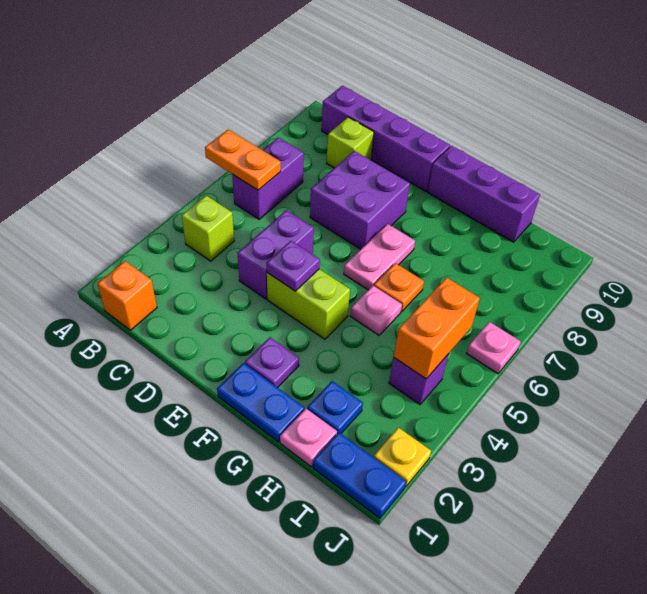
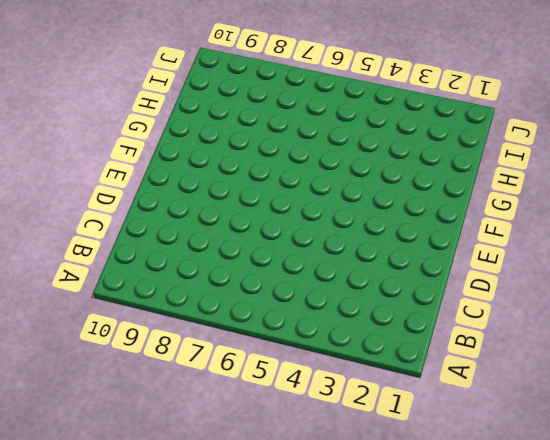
none -> orange 1x1 brick [97,261,157,330]
none -> lime 1x1 brick [182,196,234,261]
none -> purple 1x2 brick [232,138,304,219]

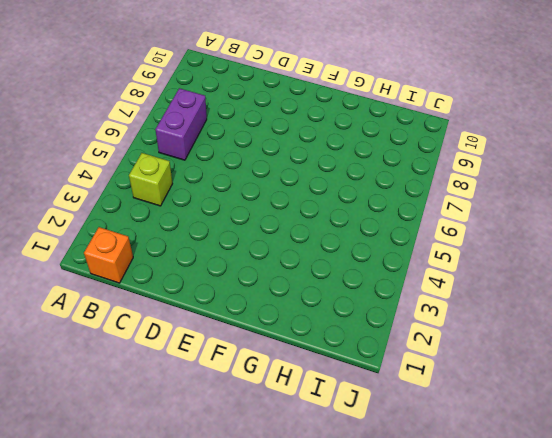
none -> purple 1x4 brick [322,86,450,191]
none -> lime 1x1 brick [327,117,374,168]
none -> purple 1x2 brick [238,210,314,299]

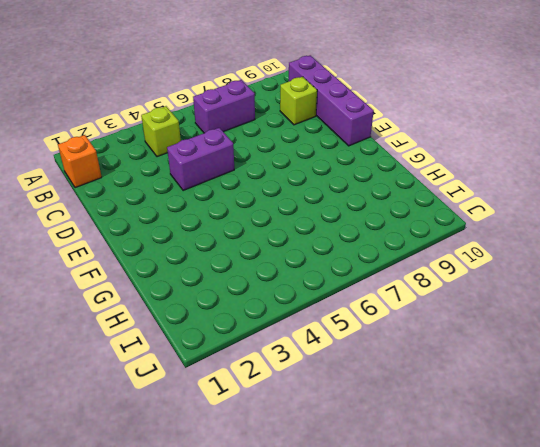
none -> purple 2x2 brick [310,151,410,249]
none -> lime 1x2 brick [267,269,350,339]
none -> blue 1x2 plate [217,363,304,442]

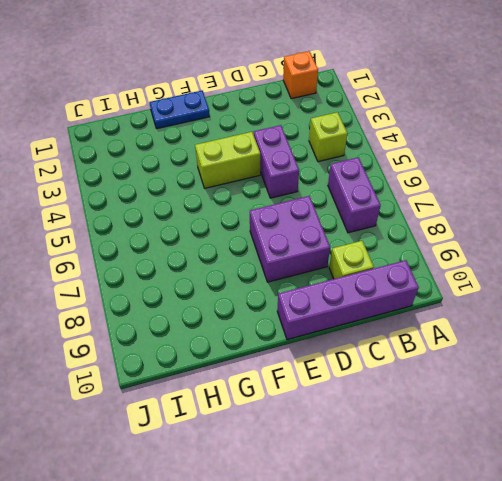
none -> purple 1x1 plate [245,337,299,388]
none -> pink 1x2 plate [344,224,415,290]
none -> purple 1x3 brick [428,146,540,242]

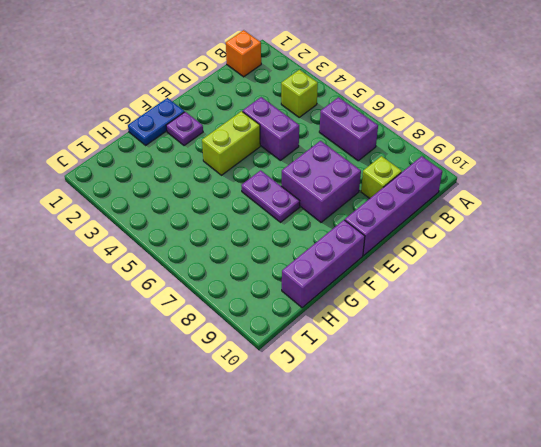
purple 1x2 plate [241,170,300,222] -> pink 1x2 plate [344,224,415,290]
none -> pink 1x1 plate [350,286,402,335]
none -> orange 1x1 plate [374,263,424,312]
none -> pink 1x1 plate [280,409,337,467]

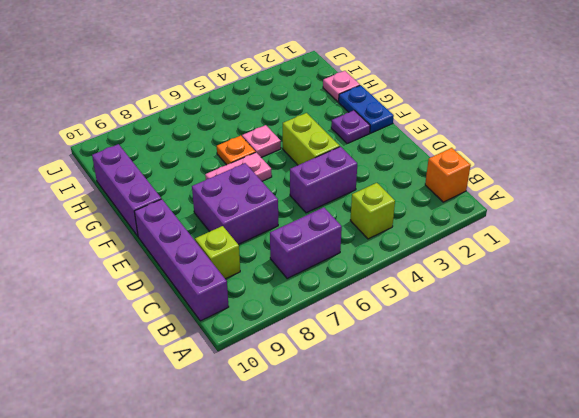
none -> blue 1x1 plate [307,381,363,434]
none -> blue 1x2 plate [313,433,406,518]
none -> purple 1x1 brick [389,354,449,404]

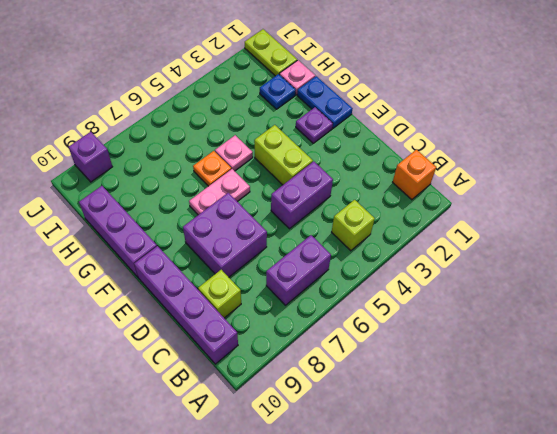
lime 1x2 plate [245,29,297,76] -> blue 1x2 plate [313,433,406,518]
purple 1x1 brick [68,132,112,182] -> purple 1x1 brick moved to [389,354,449,404]
none -> yellow 1x1 plate [374,428,431,487]
none -> pink 1x1 plate [467,322,521,374]
none -> orange 1x2 plate [205,130,281,190]

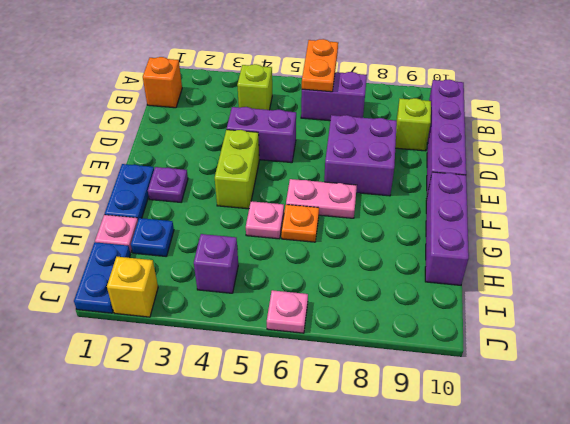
yellow 1x1 brick [107,257,158,317] -> yellow 1x1 plate [374,428,431,487]
none -> purple 1x1 plate [266,241,320,291]
none -> orange 1x2 brick [394,277,480,379]

